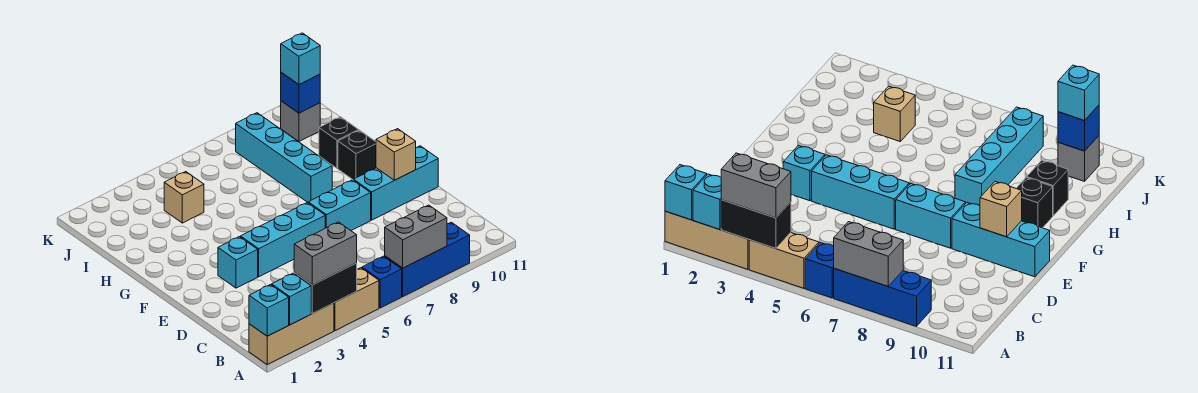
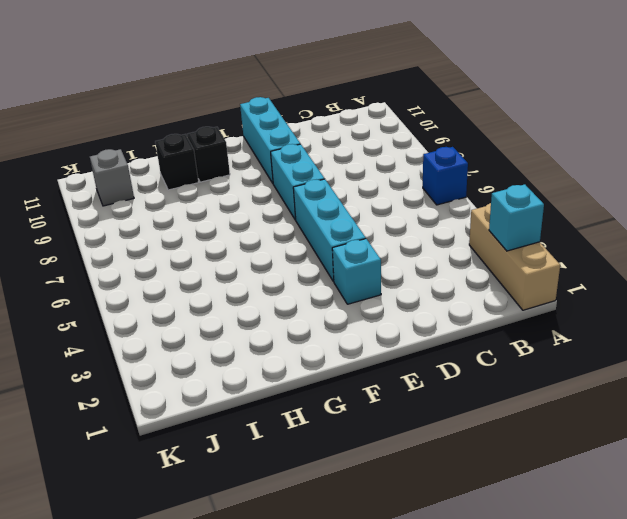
none -> tan 1x2 brick [334,268,379,331]
none -> blue 1x3 brick [385,222,470,296]
none -> cyan 1x4 brick [236,113,332,202]

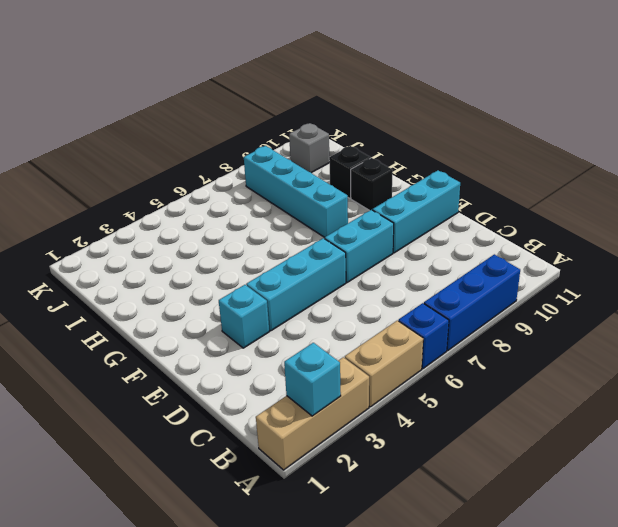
none -> tan 1x1 brick [164,172,204,223]
none -> cyan 1x1 brick [249,285,289,336]
none -> black 1x2 brick [294,263,357,314]

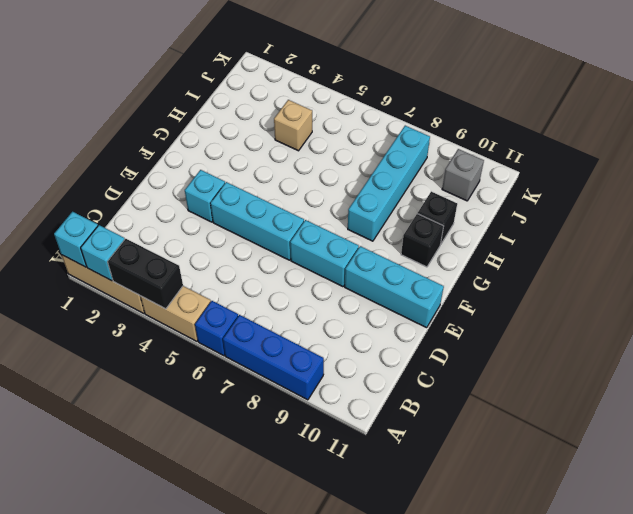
none -> grey 1x2 brick [385,205,447,268]
none -> tan 1x1 brick [376,129,416,180]
none -> blue 1x1 brick [281,72,320,113]

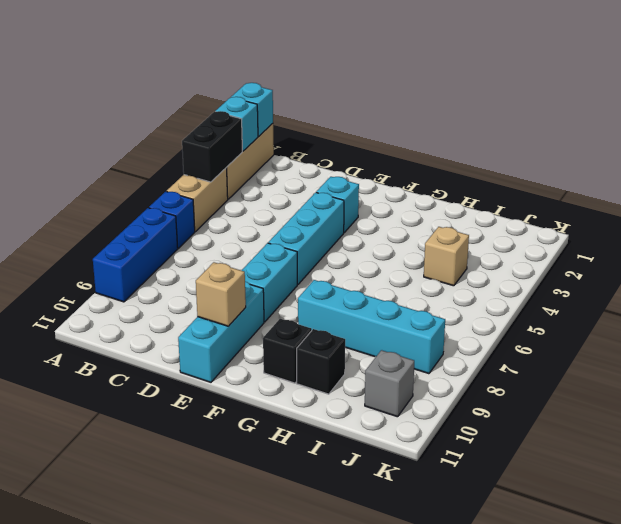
none -> grey 1x2 brick [385,205,447,268]
none -> blue 1x1 brick [281,72,320,113]
none -> grey 1x2 brick [294,222,357,285]

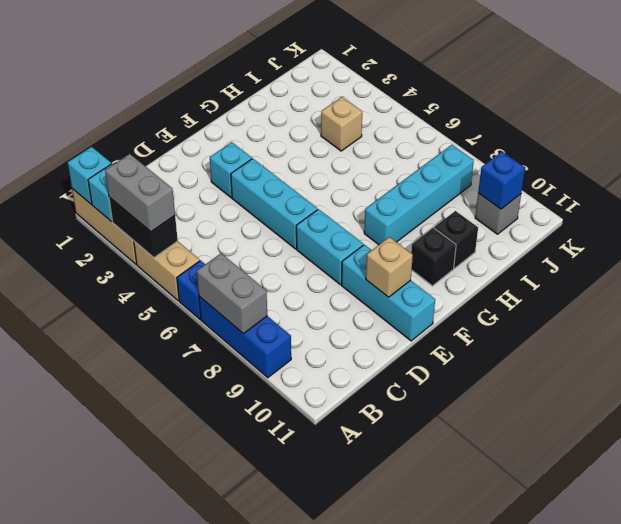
none -> cyan 1x1 brick [281,33,320,84]

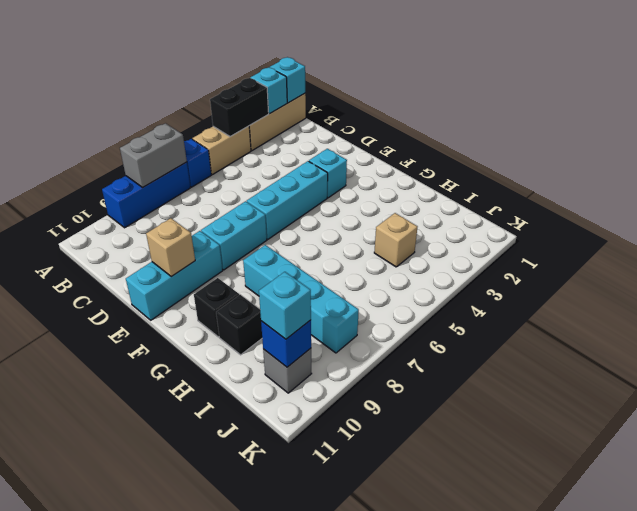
none -> grey 1x2 brick [294,222,357,285]

